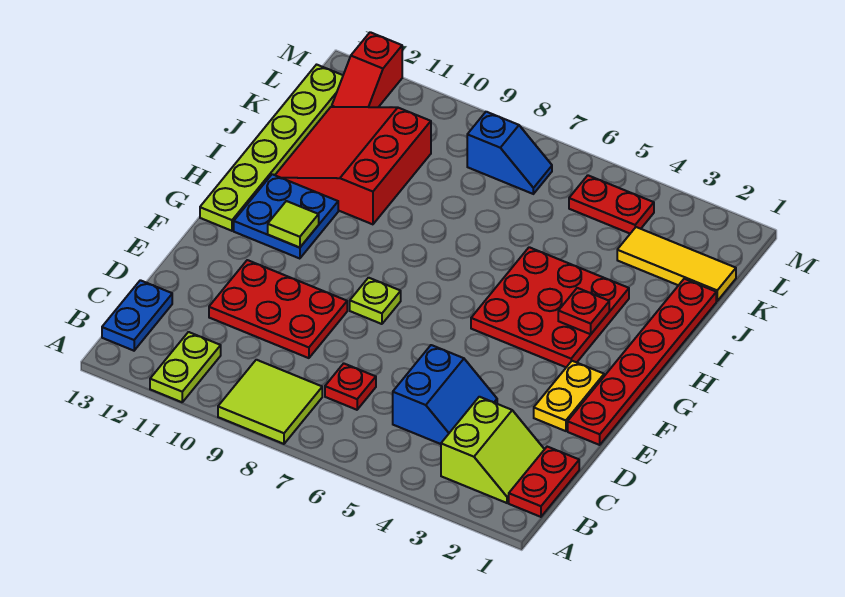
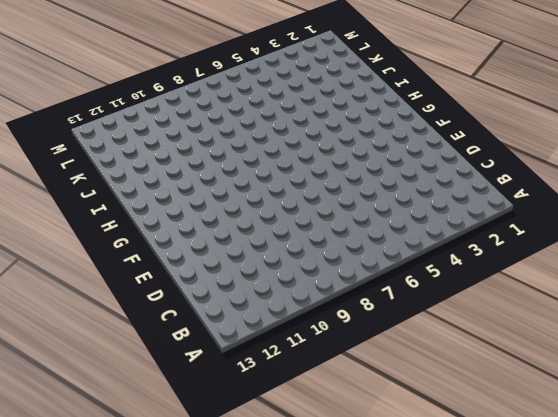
none -> lime 2x2 tile [218,360,322,444]
none -> lime 1x2 plate [150,332,221,402]
none -> red 1x2 plate [509,447,579,517]

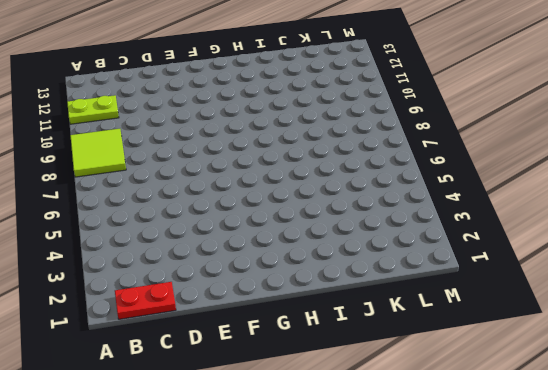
none -> lime 2x2 slope [441,397,544,503]
none -> blue 1x2 plate [102,280,172,351]
none -> blue 2x2 slope [393,345,497,444]

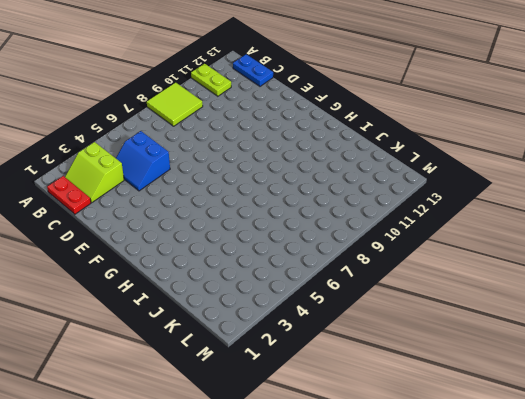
none -> red 1x1 plate [325,363,376,410]
none -> red 2x3 plate [209,260,347,358]
none -> red 1x6 plate [568,279,716,445]

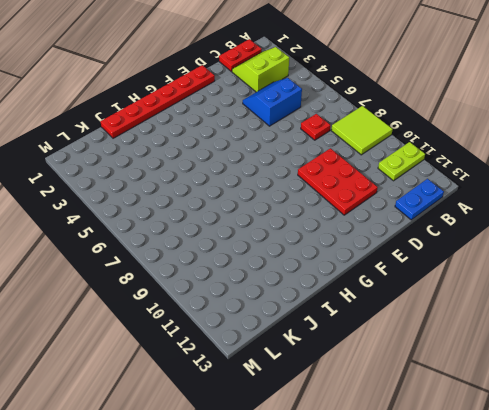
none -> yellow 1x2 plate [534,361,604,431]
none -> lime 1x1 plate [350,278,401,324]
none -> red 3x3 plate [471,247,629,367]

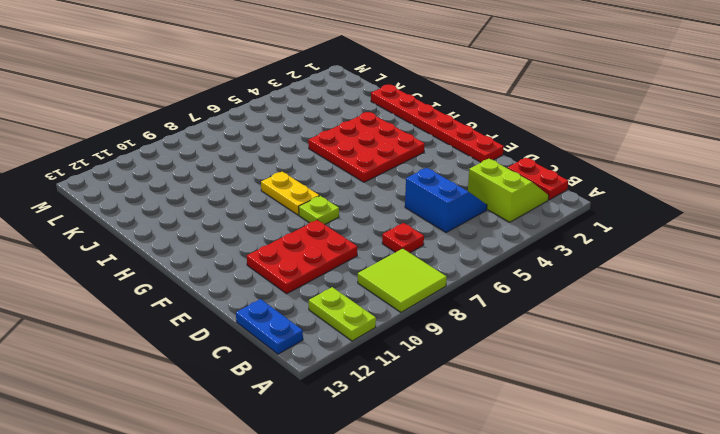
yellow 1x2 plate [261,172,319,215] -> yellow 1x2 plate moved to [534,361,604,431]
none -> blue 2x2 plate [234,174,338,259]
none -> lime 1x6 plate [200,65,343,231]
none -> red 3x3 slope [275,107,431,224]

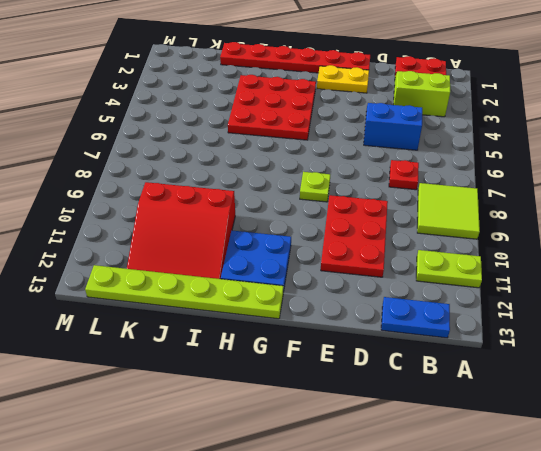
none -> yellow 1x3 tile [617,227,736,301]
none -> red 1x2 plate [569,175,654,233]
none -> blue 1x2 slope [467,112,552,194]

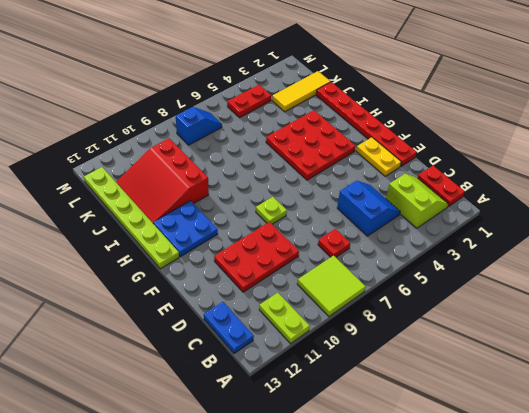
none -> red 1x2 slope [332,32,402,107]
none -> lime 1x1 tile [268,201,319,248]
none -> red 1x1 plate [558,288,609,334]

